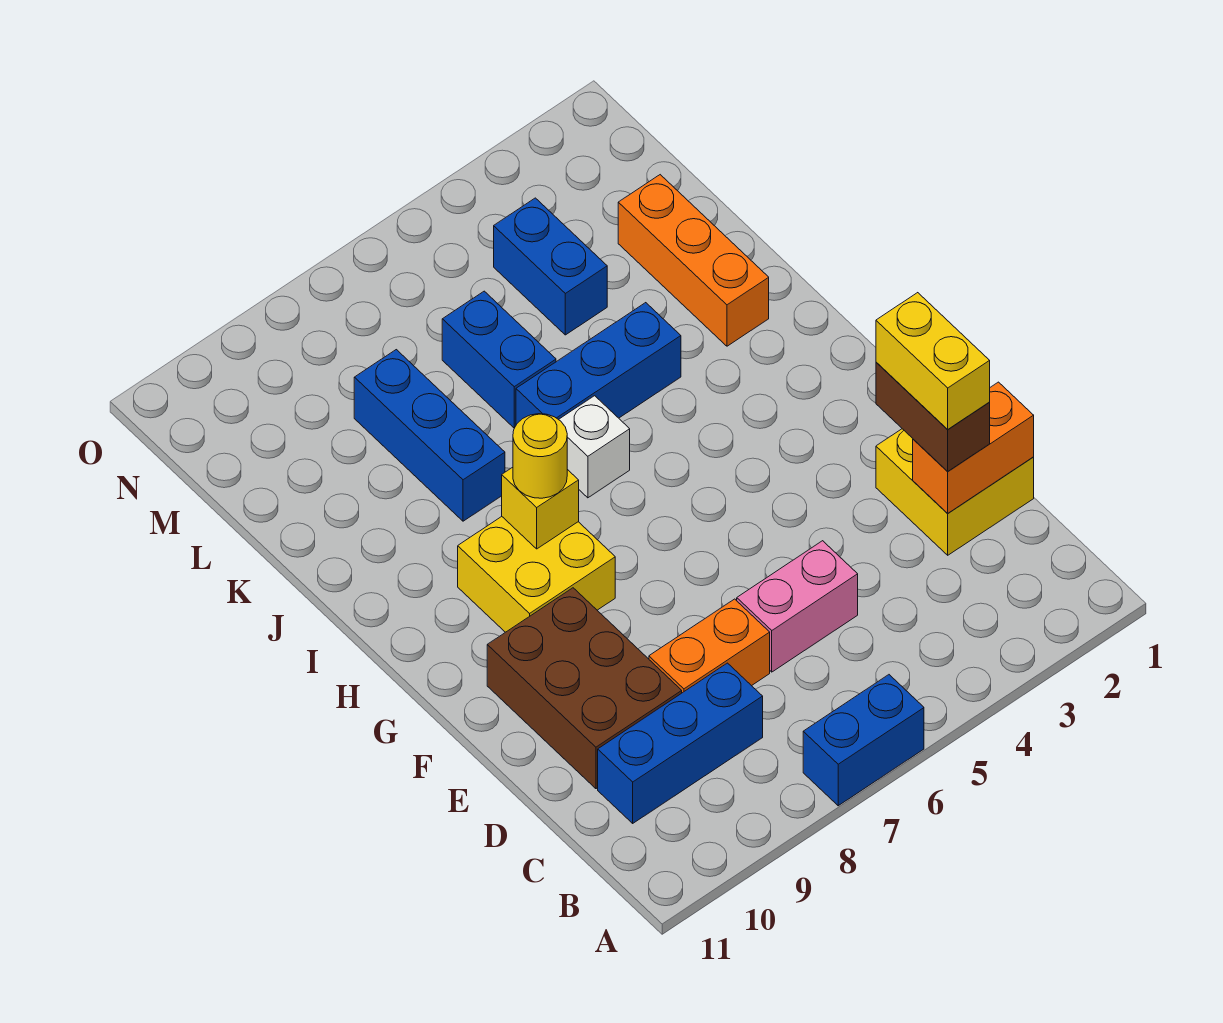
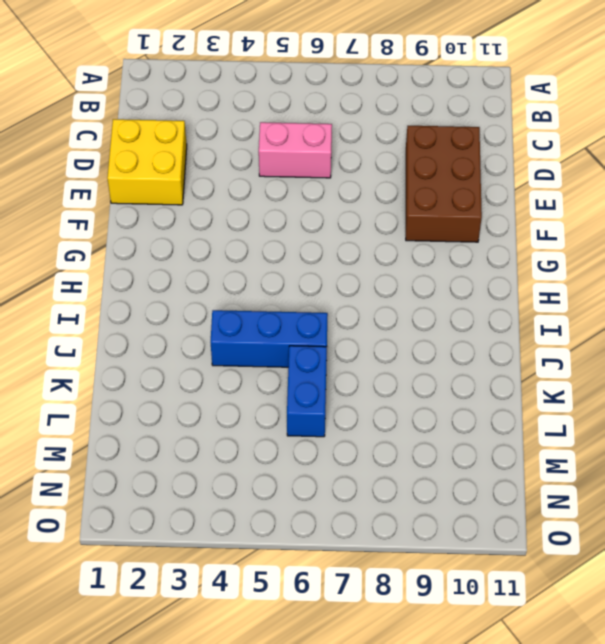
none -> blue 1x2 brick [803,675,924,806]
none -> blue 1x3 brick [598,663,763,823]
none -> orange 1x2 brick [649,599,770,693]

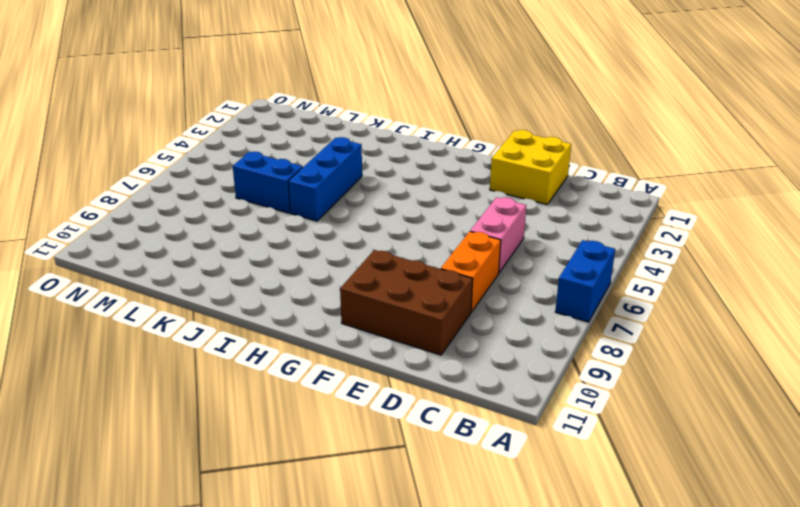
none -> blue 1x3 brick [598,663,763,823]
none -> yellow 2x2 brick [458,517,615,632]
none -> white 1x1 brick [559,396,630,498]

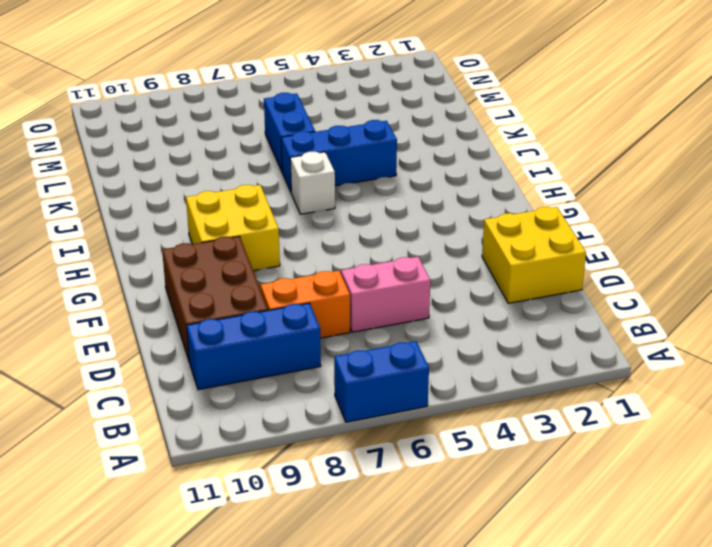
none -> orange 1x3 brick [618,175,769,346]
none -> blue 1x3 brick [354,350,505,521]
none -> blue 1x2 brick [494,198,607,335]

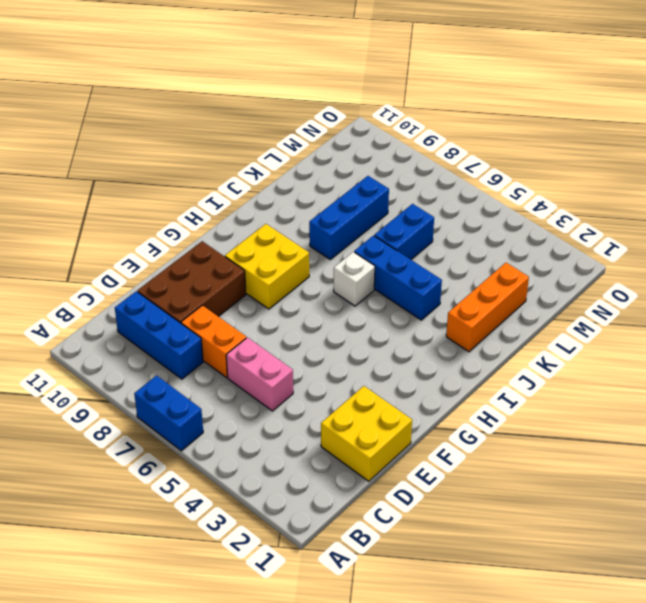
none -> blue 1x2 brick [494,198,607,335]
none -> orange 1x2 brick [913,382,1034,513]
none -> yellow 1x1 brick [502,467,579,549]

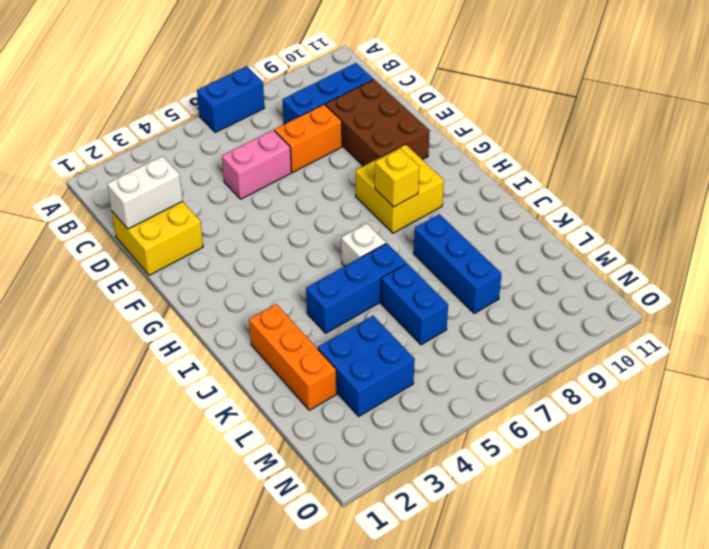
white 1x2 brick [107,156,183,229] -> orange 1x2 brick [913,382,1034,513]
blue 2x2 brick [318,316,415,416] -> blue 1x2 brick [494,198,607,335]
none -> brown 1x2 brick [876,362,990,471]
none -> yellow 1x1 round brick [513,414,567,498]
none -> yellow 1x2 brick [876,293,990,430]

